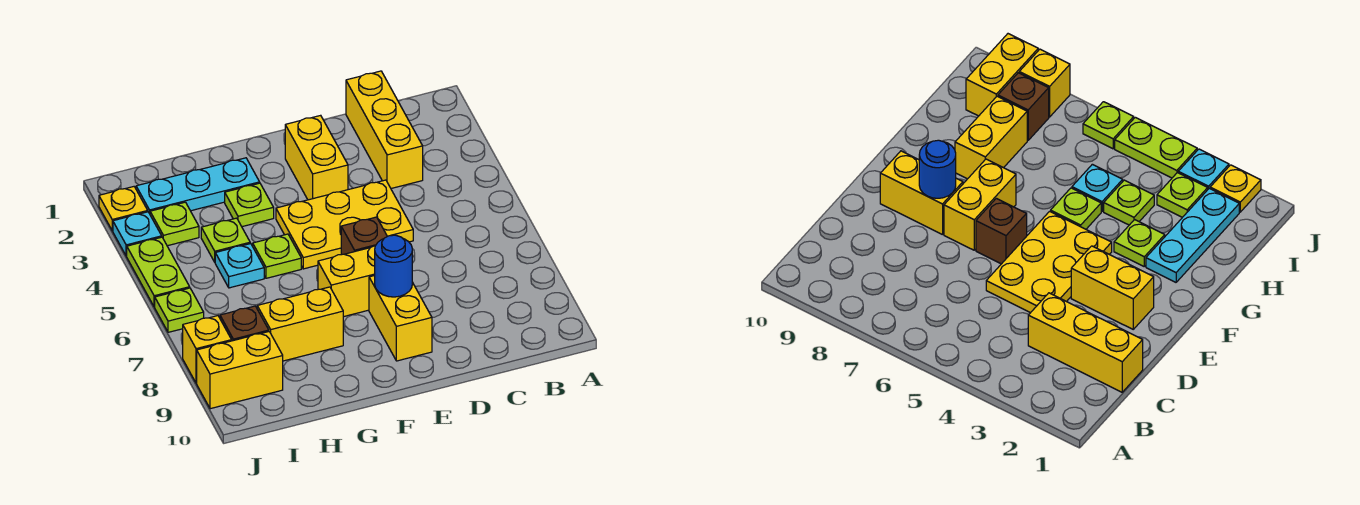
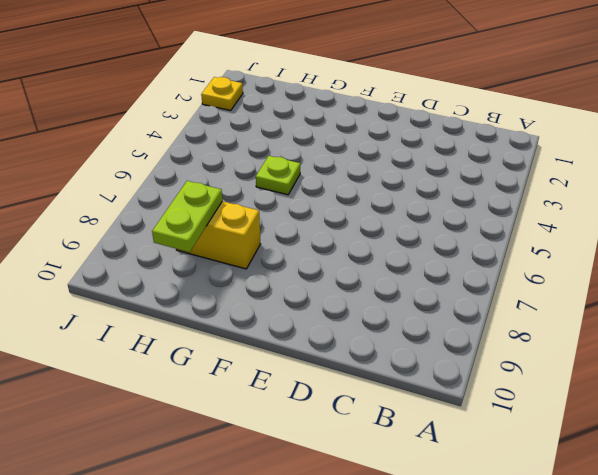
lime 1x2 plate [152,181,222,252] -> lime 1x2 plate moved to [127,237,190,307]
none -> yellow 1x3 brick [346,71,423,189]
none -> yellow 2x3 plate [276,180,413,269]
none -> yellow 1x2 brick [285,115,348,200]

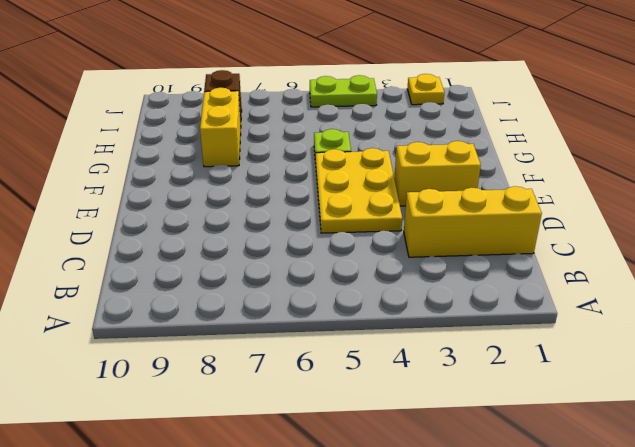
none -> brown 1x1 brick [341,217,387,255]
none -> yellow 1x2 brick [318,245,376,317]
none -> yellow 1x2 brick [369,276,432,361]

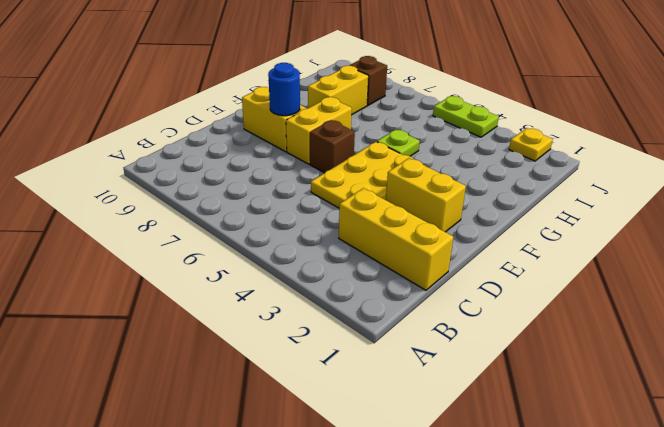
none -> cyan 1x3 plate [136,158,260,214]
none -> lime 1x1 plate [225,183,274,227]
none -> lime 1x1 plate [201,218,250,262]

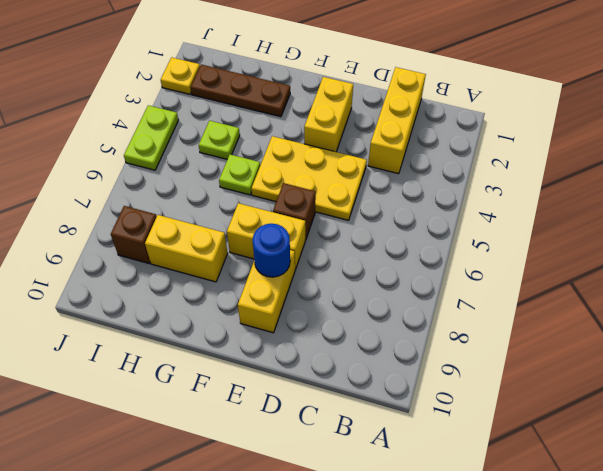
brown 1x3 plate [191,64,290,117] -> cyan 1x3 plate [136,158,260,214]
none -> lime 1x1 plate [225,183,274,227]
none -> cyan 1x1 plate [215,243,264,288]
none -> lime 1x1 plate [150,202,199,246]

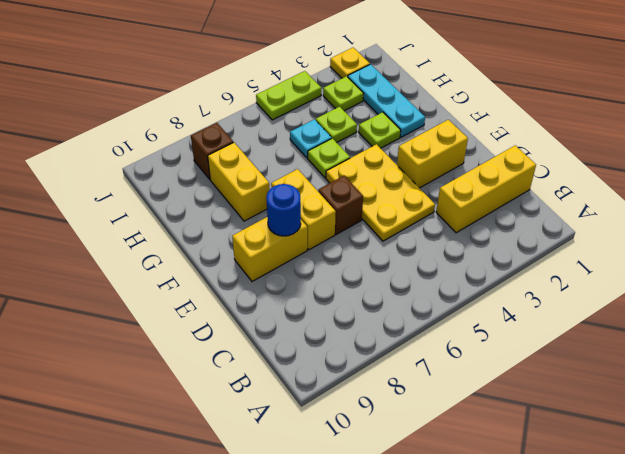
none -> yellow 1x2 brick [197,332,283,409]
none -> cyan 1x1 plate [113,212,162,256]
none -> lime 1x1 plate [155,288,204,332]

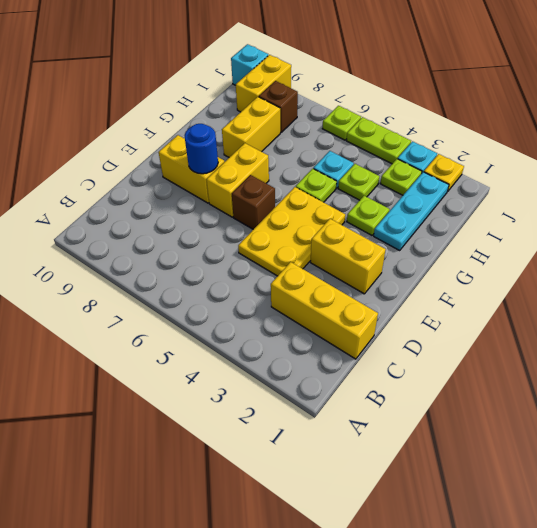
cyan 1x1 brick [231,44,268,85] -> none
none -> yellow 1x1 brick [183,316,232,383]

